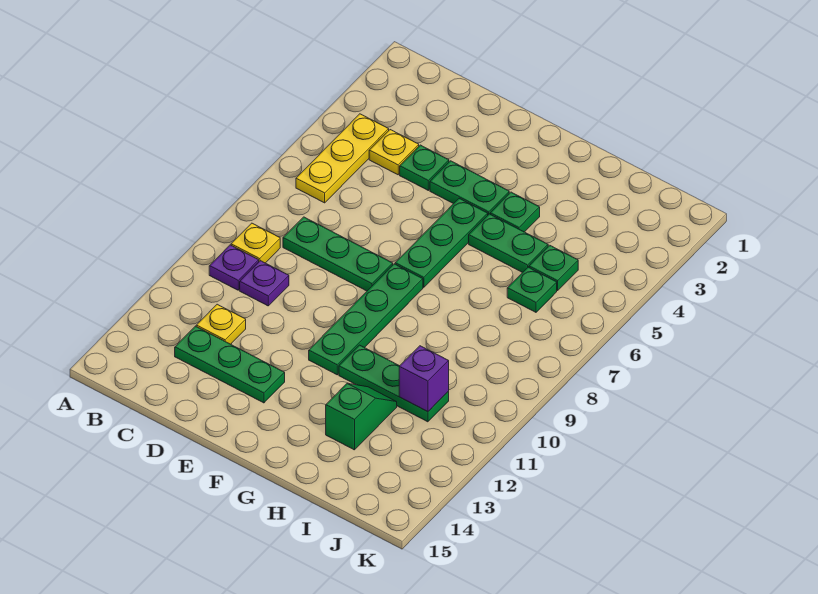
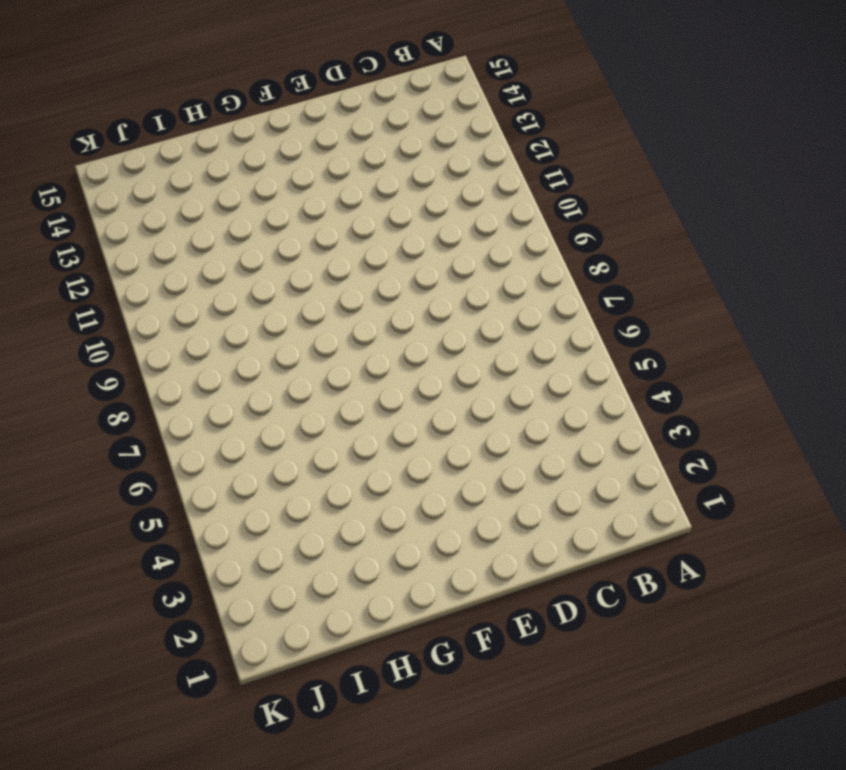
none -> yellow 1x3 plate [296,114,389,203]
none -> yellow 1x1 plate [231,223,280,263]
none -> purple 1x1 plate [209,245,259,290]

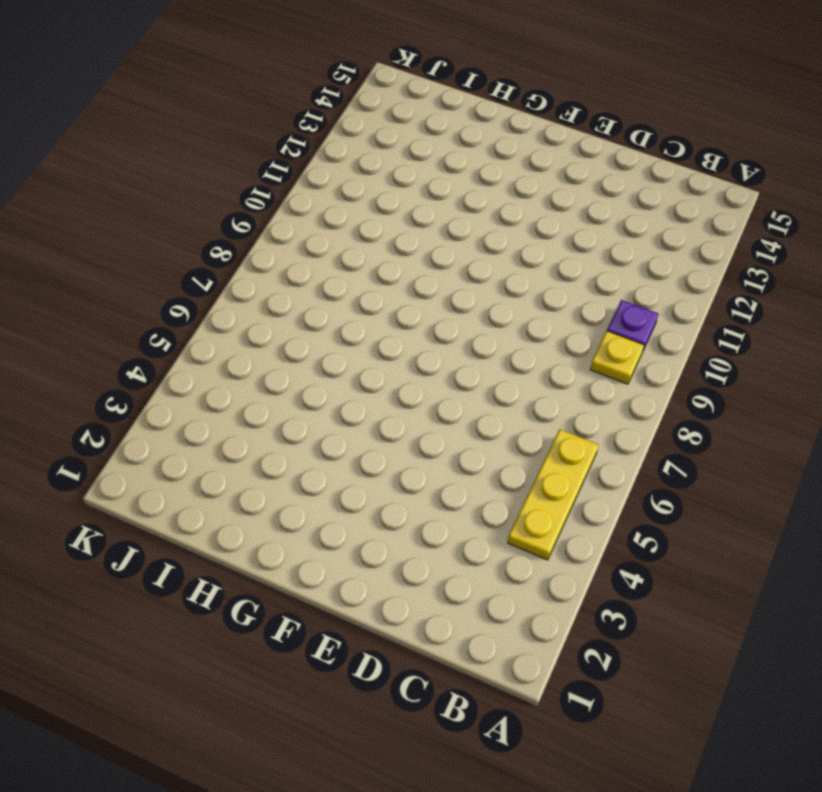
none -> yellow 1x1 plate [369,130,419,175]
none -> green 1x3 plate [283,217,393,291]
none -> purple 1x1 plate [240,261,289,306]

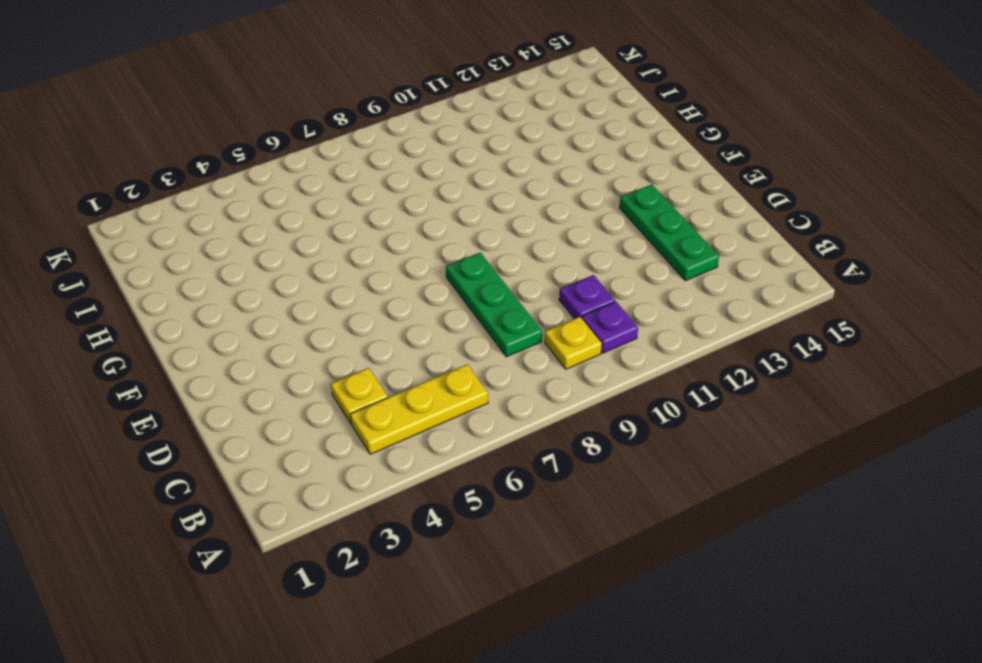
none -> yellow 1x1 plate [196,304,246,344]
none -> green 1x1 plate [400,145,449,190]
none -> green 1x2 plate [430,161,509,215]

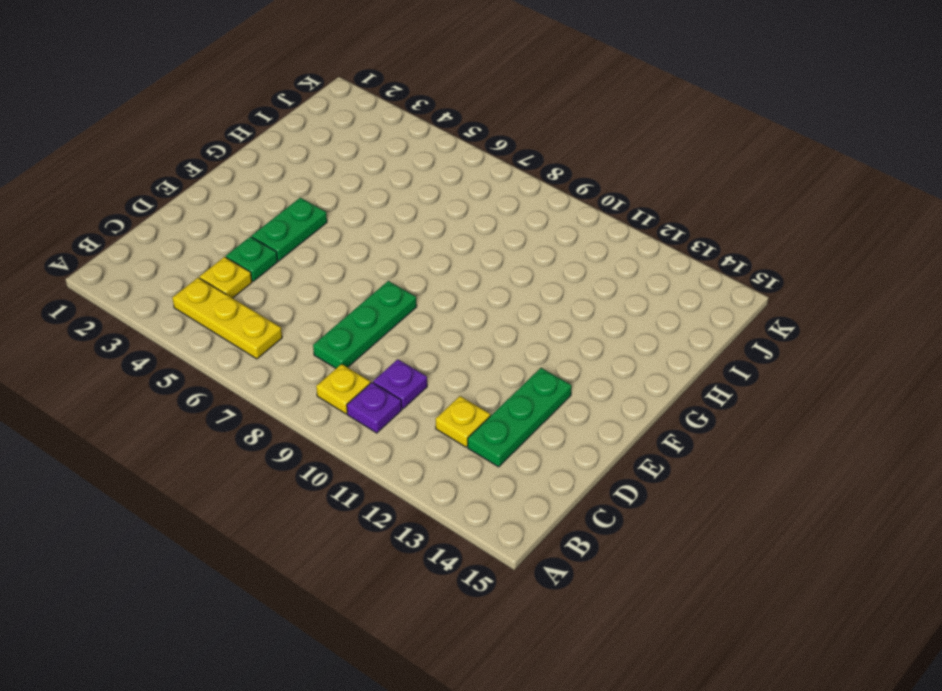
none -> green 1x3 plate [395,198,488,287]
none -> green 1x4 plate [309,264,423,375]
none -> green 1x1 plate [490,192,540,232]

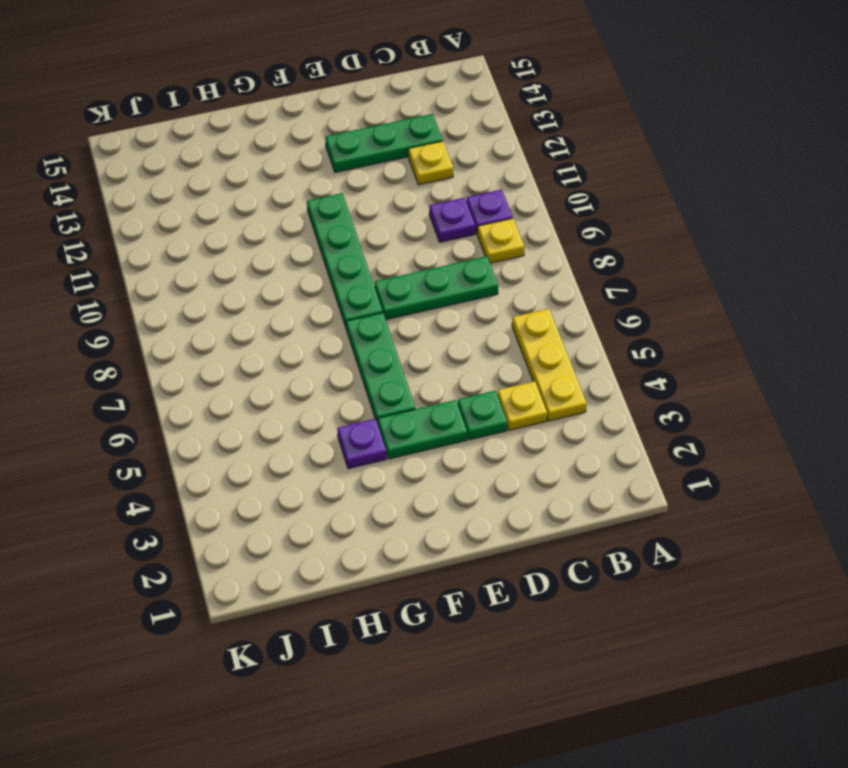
purple 1x1 plate [337,419,386,469] -> green 1x1 plate [490,192,540,232]
none -> green 1x2 plate [469,214,548,273]
none -> green 1x3 plate [339,345,449,422]
none -> green 1x2 slope [326,384,397,450]

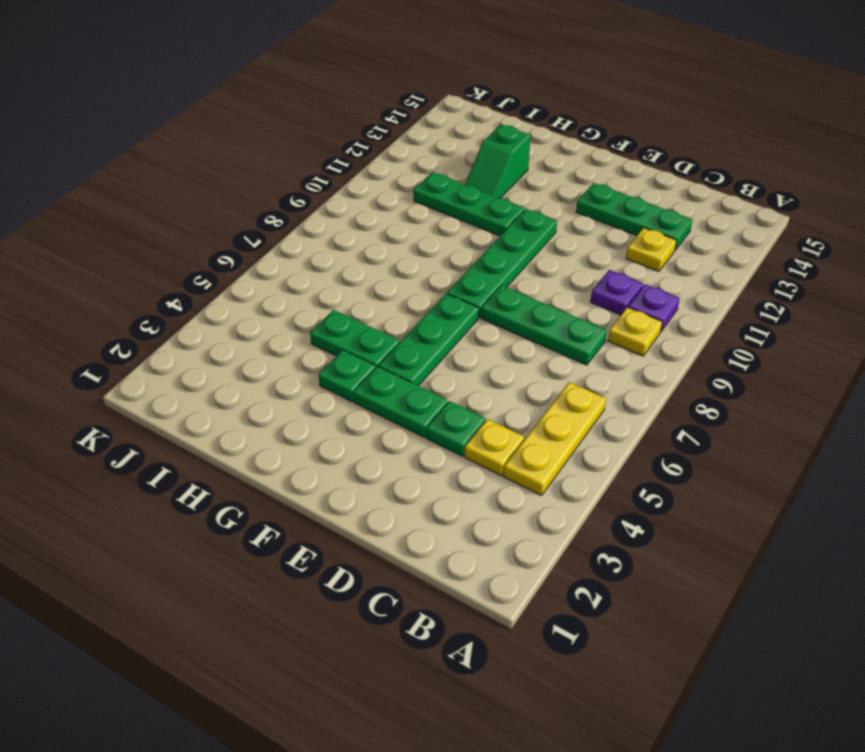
none -> green 1x1 plate [529,245,578,290]
none -> green 1x1 plate [507,267,557,312]
none -> purple 1x1 brick [399,346,449,412]

